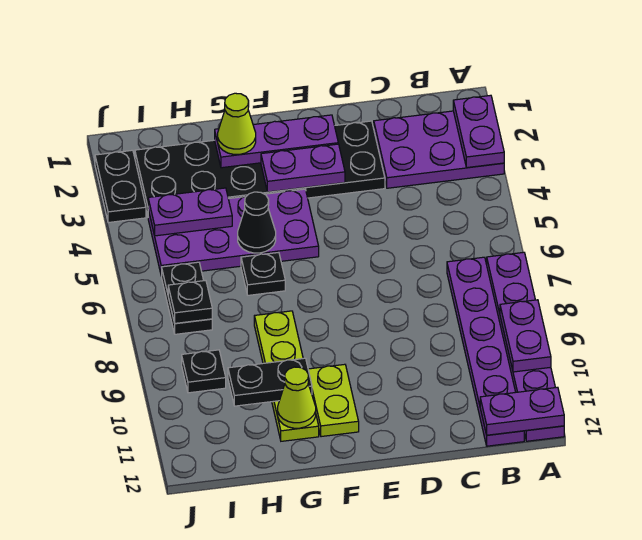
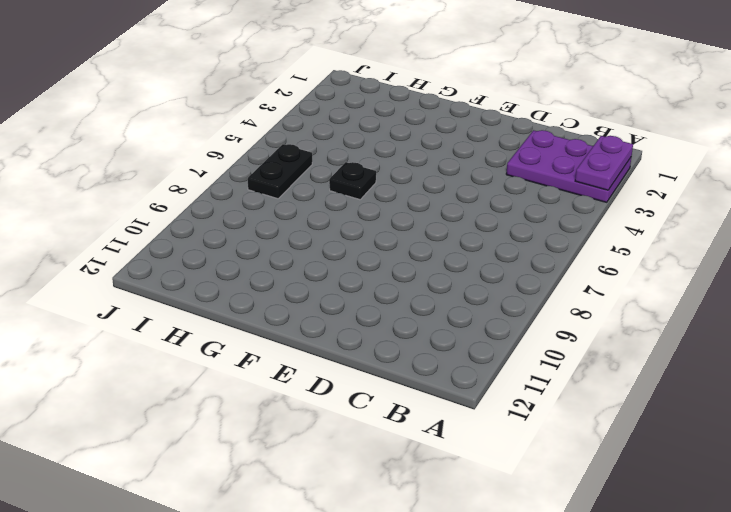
none -> purple 1x6 plate [487,252,564,441]
none -> purple 1x6 plate [447,257,524,446]
none -> black 2x6 plate [135,121,385,216]

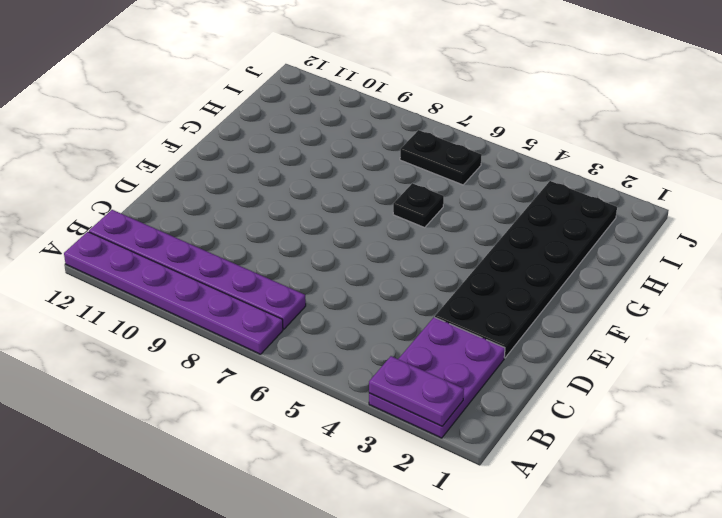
none -> purple 2x4 plate [148,189,319,276]
none -> lime 1x2 plate [308,364,359,437]
none -> lime 1x4 plate [254,311,319,441]

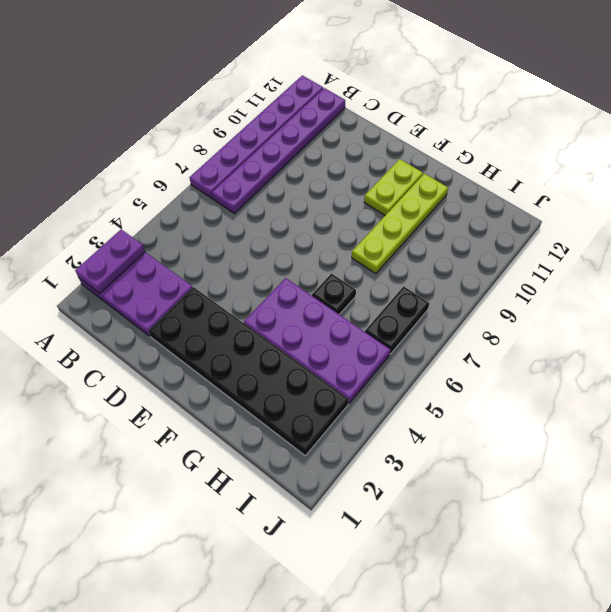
none -> black 1x1 plate [182,350,226,393]
none -> black 1x2 plate [95,150,146,223]
none -> purple 1x2 plate [500,300,551,372]

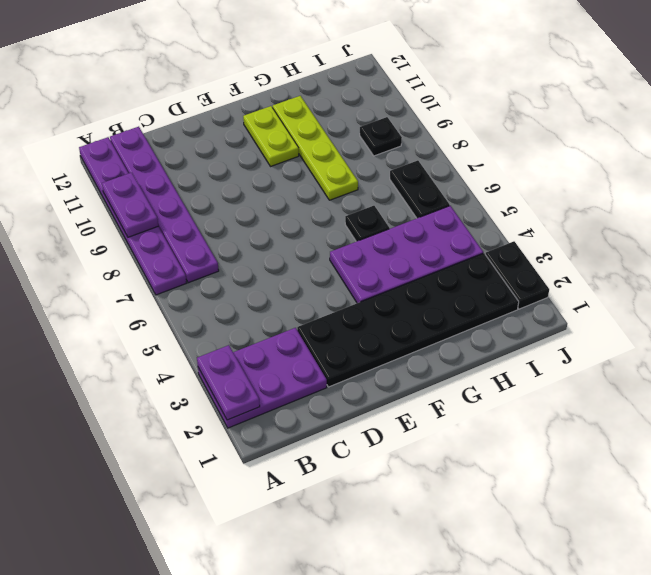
none -> purple 1x2 plate [480,387,564,435]
none -> purple 1x3 plate [215,115,338,168]
none -> purple 1x2 plate [261,144,345,192]

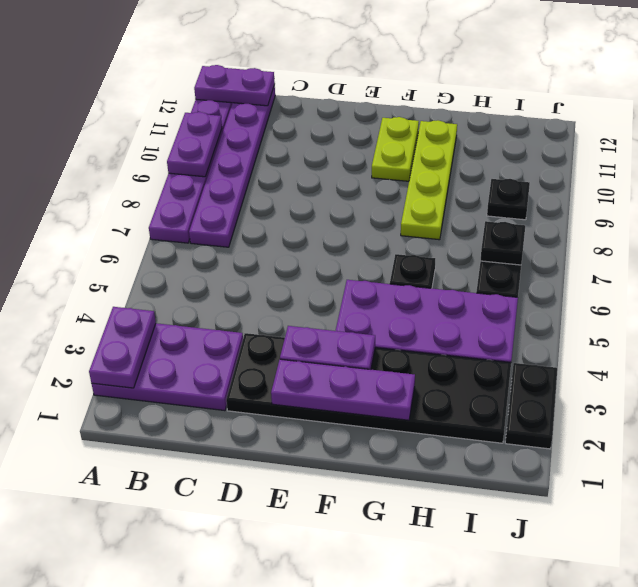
none -> black 1x1 cone [238,192,276,253]
none -> black 1x2 plate [228,358,312,406]
none -> lime 1x1 cone [278,367,316,428]

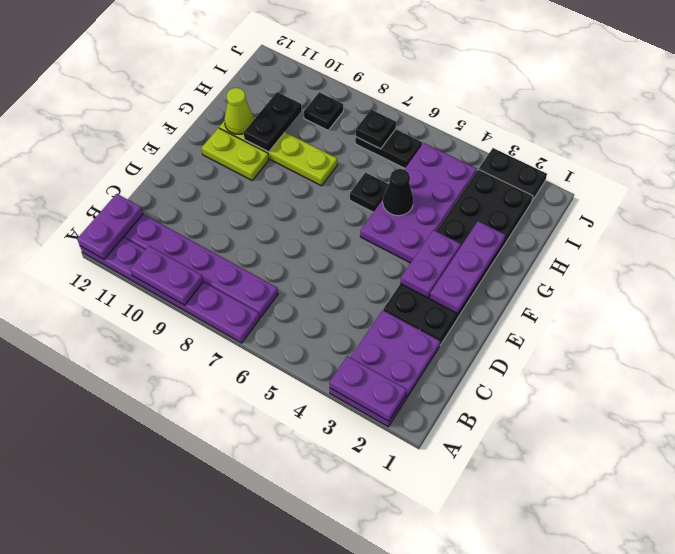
none -> purple 1x2 plate [148,188,232,236]
none -> lime 1x1 cone [218,93,256,154]

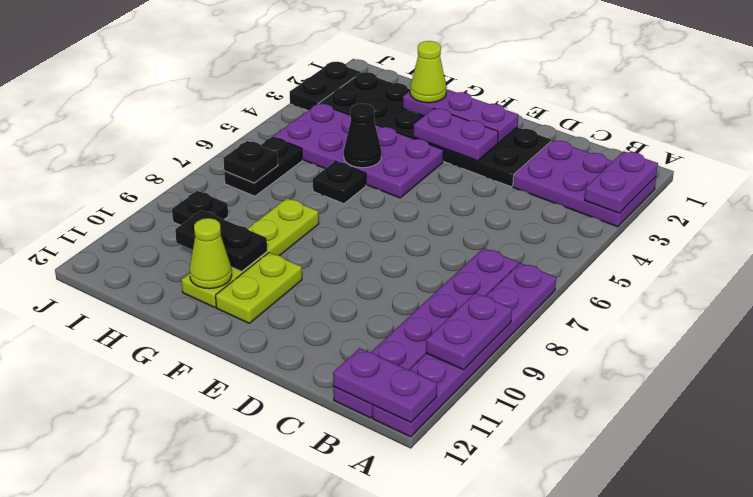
none -> purple 1x2 plate [148,188,232,236]

